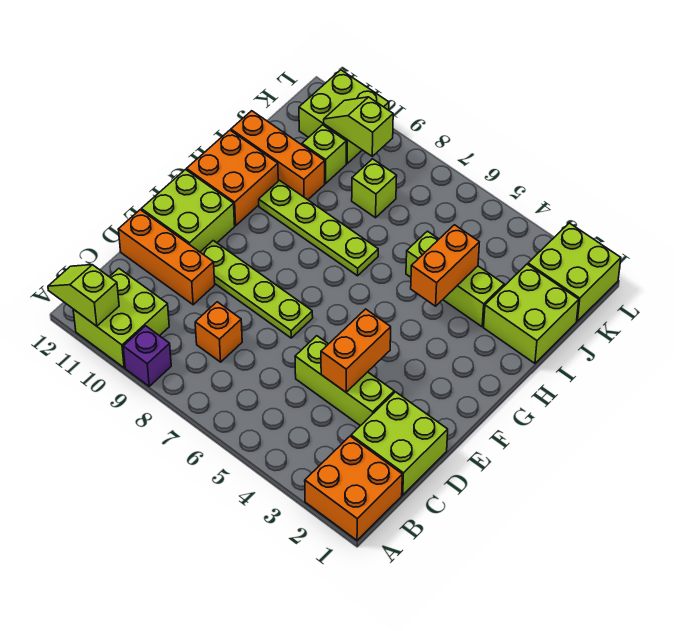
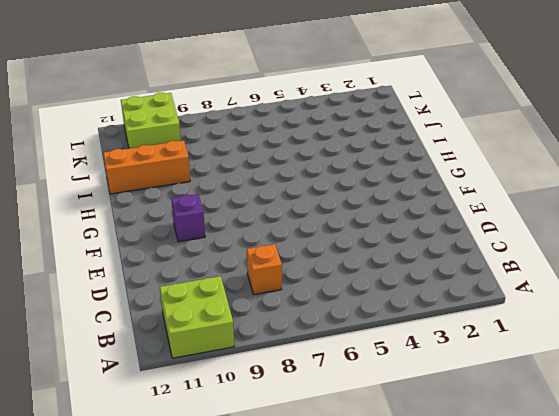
purple 1x1 brick [171,194,205,242] -> purple 1x1 brick moved to [123,326,171,386]
none -> orange 2x2 brick [305,436,402,540]
none -> lime 2x2 brick [351,392,448,495]
none -> lime 1x3 brick [295,336,394,426]

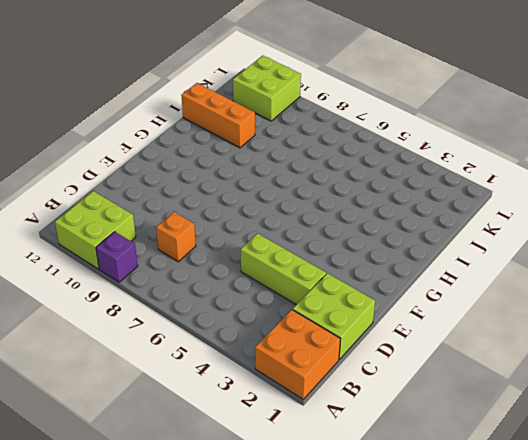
none -> orange 1x3 brick [118,210,215,305]
none -> lime 1x4 plate [200,241,313,338]
none -> lime 2x2 brick [141,170,235,252]

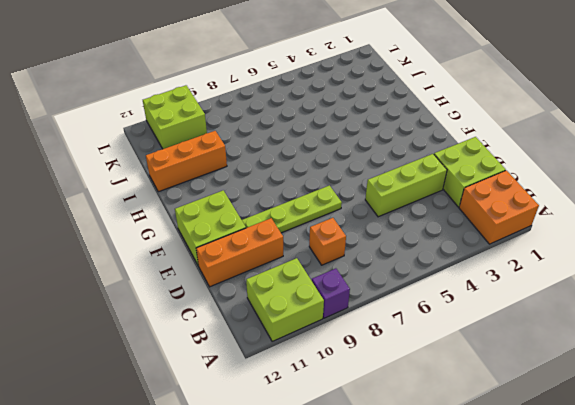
none -> orange 2x2 brick [187,130,278,226]
none -> lime 1x4 plate [259,180,378,276]
none -> lime 2x2 brick [484,264,579,363]

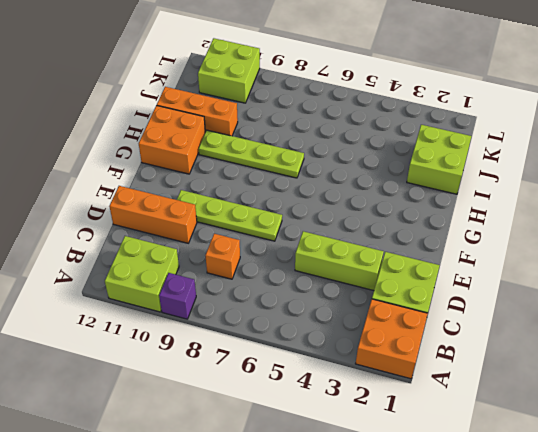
none -> lime 2x2 brick [141,170,235,252]
none -> lime 1x3 brick [406,231,504,327]
none -> lime 1x1 brick [352,159,397,218]

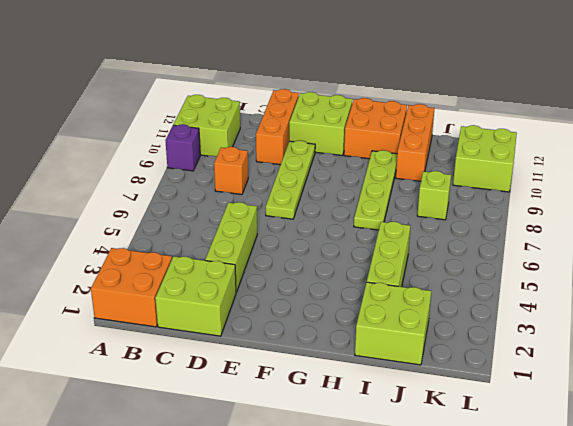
none -> lime 1x1 brick [302,125,346,183]
none -> lime 2x2 brick [528,223,621,321]
none -> lime 1x2 slope [48,265,119,326]

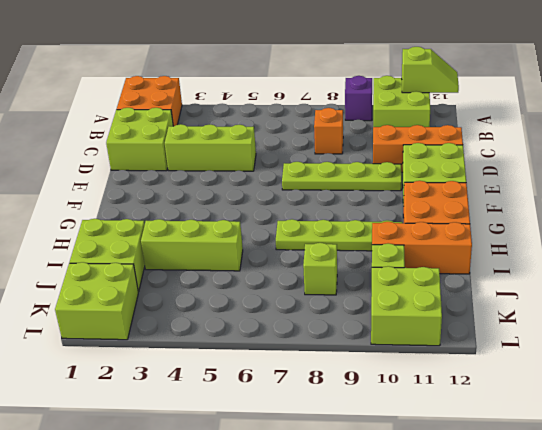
none -> orange 1x2 brick [321,309,391,392]
none -> orange 1x2 brick [411,225,479,306]
none -> lime 1x2 slope [324,97,393,156]

